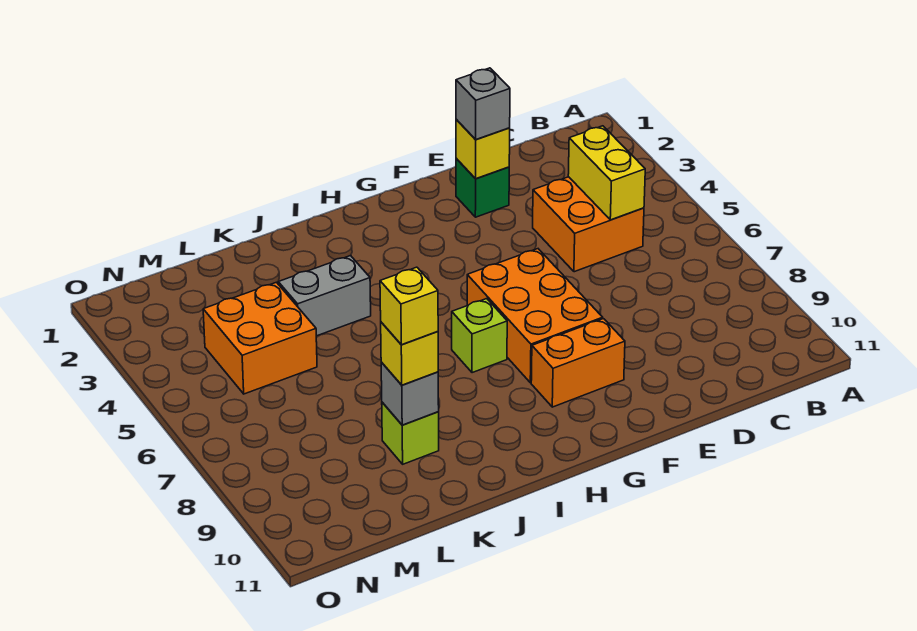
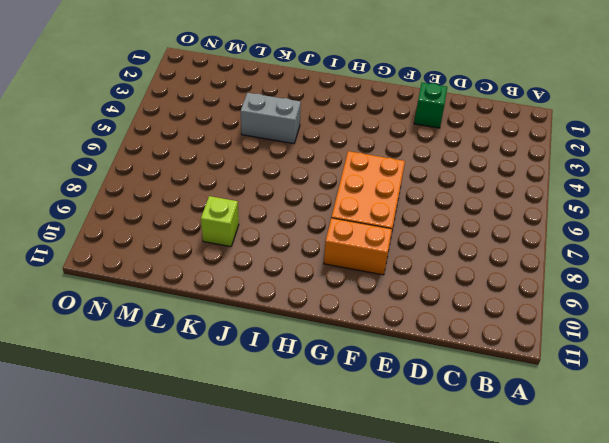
none -> orange 2x2 brick [533,177,644,272]
none -> lime 1x1 brick [452,299,507,373]
none -> orange 2x2 brick [203,282,317,394]

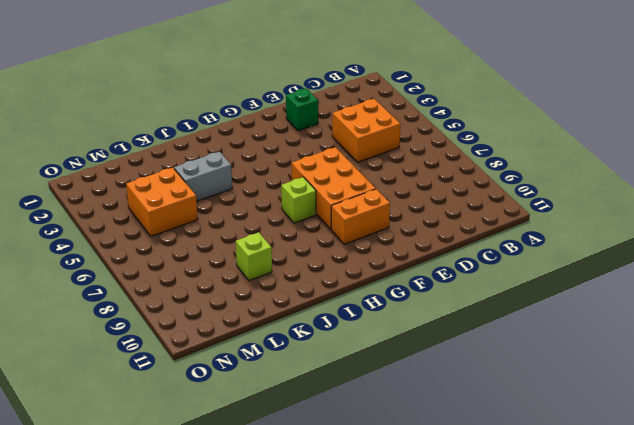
none -> yellow 1x2 brick [568,126,645,220]
none -> yellow 1x1 brick [456,119,510,179]
none -> grey 1x1 brick [381,362,439,425]

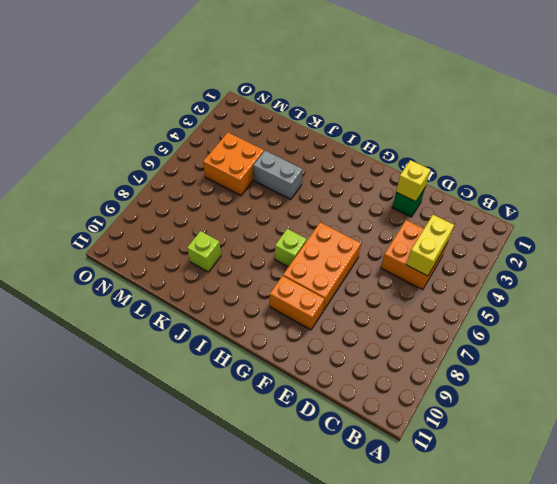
none -> grey 1x1 brick [381,362,439,425]
none -> grey 1x1 brick [456,68,510,139]
none -> yellow 1x1 brick [381,322,438,385]

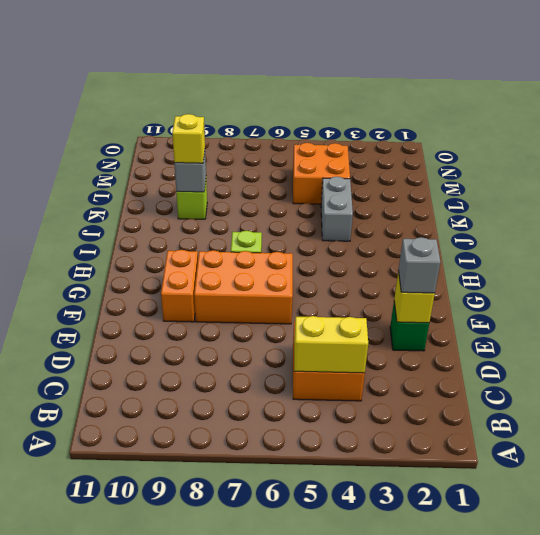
none -> yellow 1x1 brick [380,267,438,345]

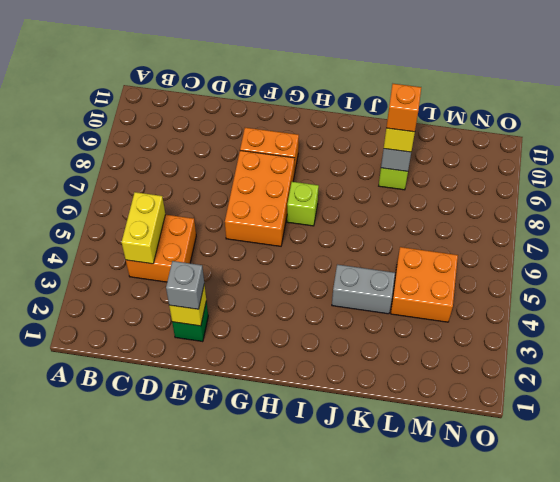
orange 1x1 brick [386,84,421,132] -> yellow 1x1 brick [380,267,438,345]

